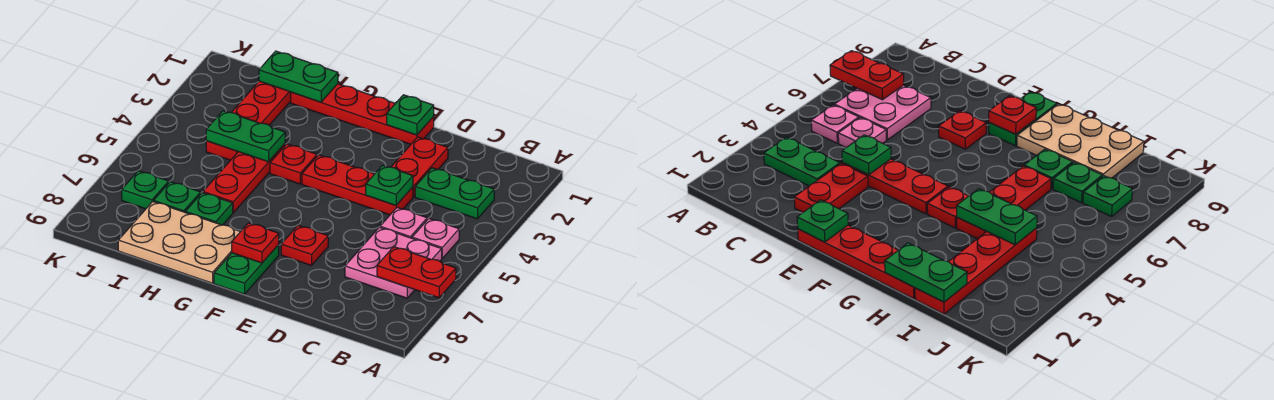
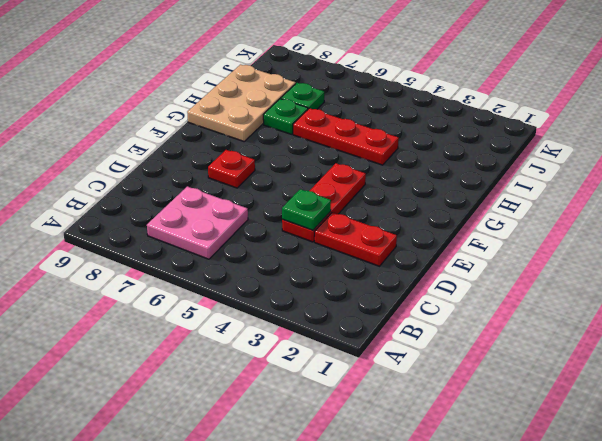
none -> green 1x2 plate [415,168,494,219]
none -> pink 1x1 plate [412,219,459,258]
none -> pink 1x1 plate [380,208,427,238]

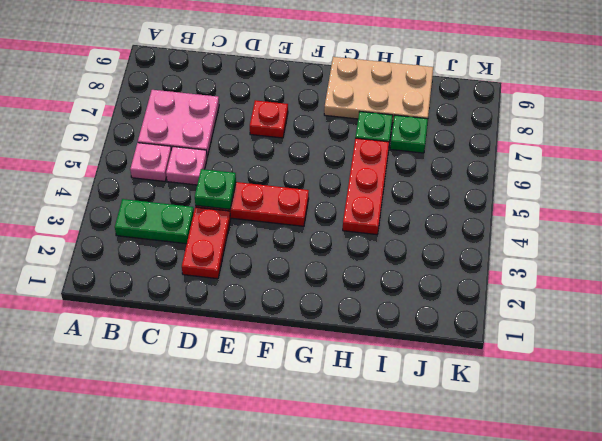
none -> red 1x4 plate [291,84,434,144]
none -> green 1x2 plate [214,245,279,294]
none -> red 1x1 plate [270,144,317,184]

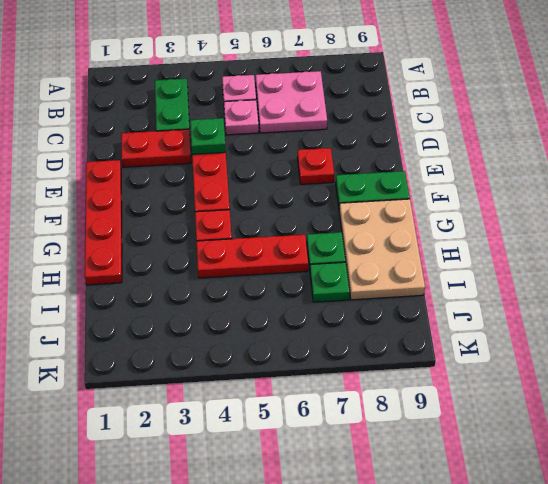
none -> red 1x4 plate [206,81,291,160]
none -> green 1x1 plate [122,171,169,209]
none -> red 1x2 plate [377,247,456,298]

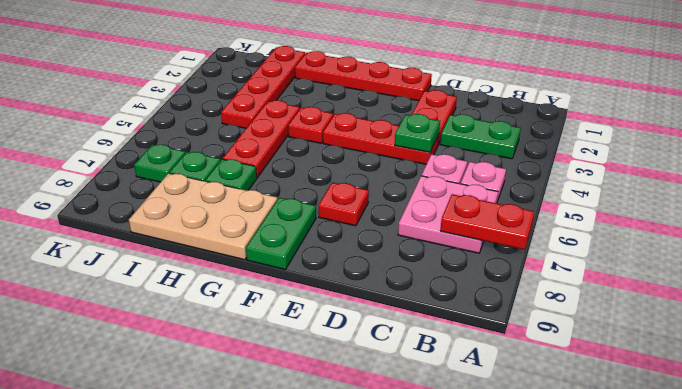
none -> green 1x1 plate [387,95,434,135]
none -> red 1x1 plate [232,223,279,263]
none -> green 1x2 plate [259,51,338,102]

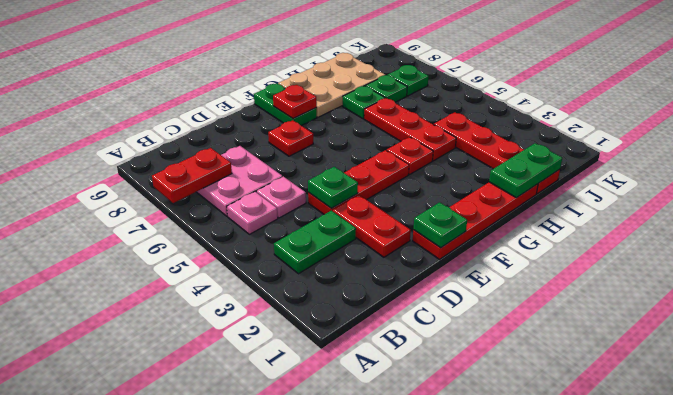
none -> green 1x2 plate [206,111,285,162]

